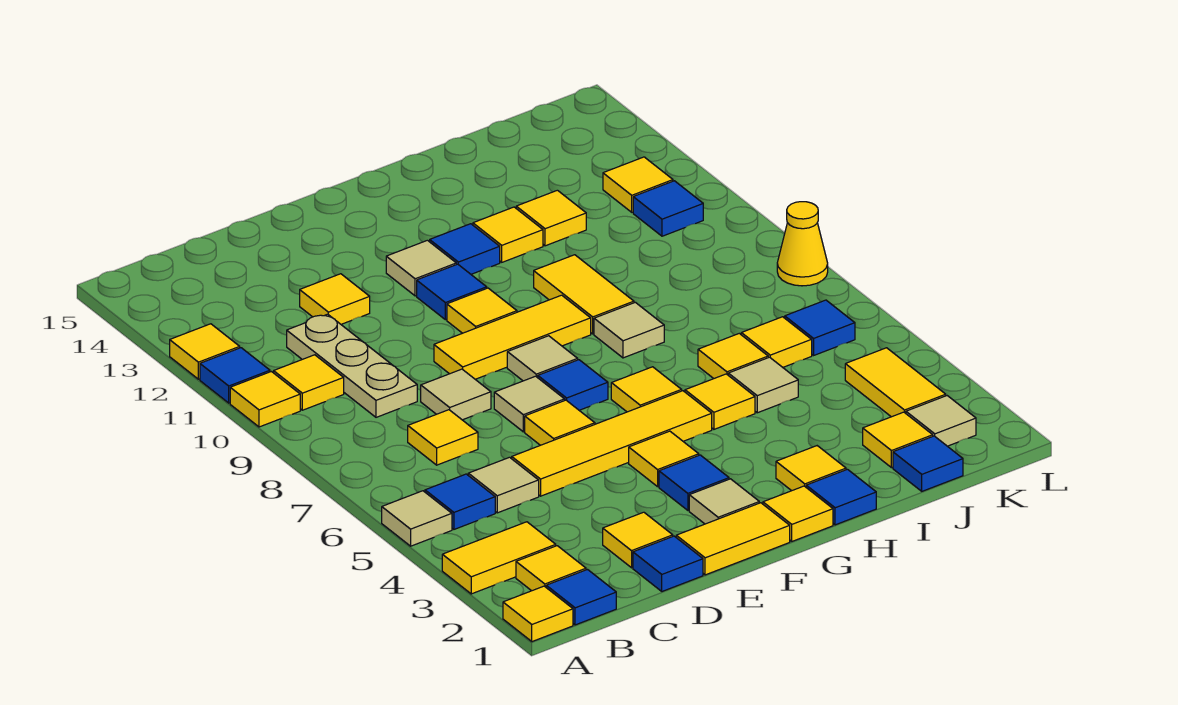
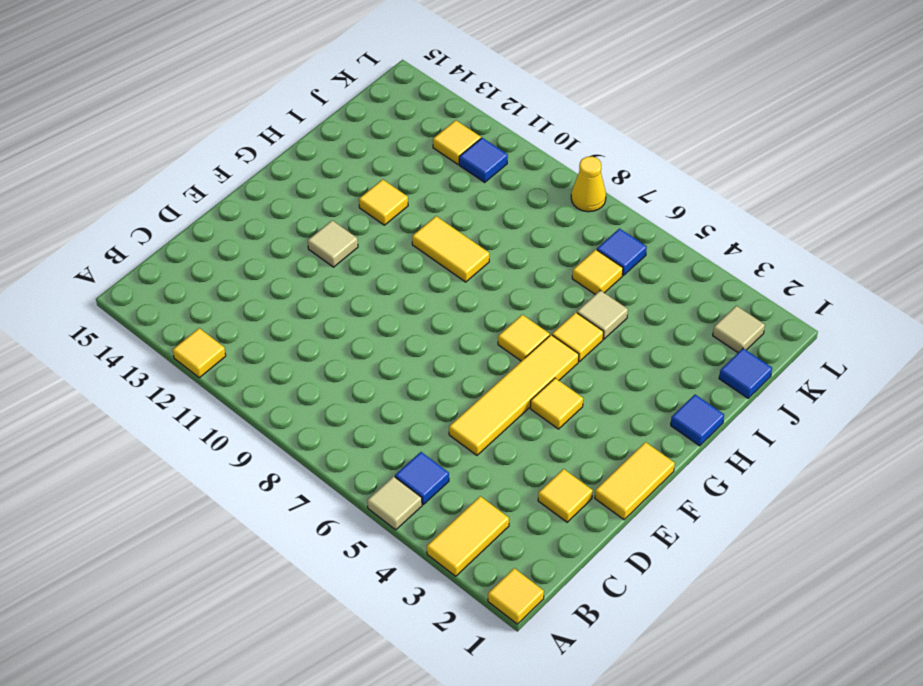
none -> yellow 1x1 tile [230,372,300,427]
none -> blue 1x1 tile [200,348,270,403]
none -> blue 1x1 tile [546,570,616,625]
none -> yellow 1x1 tile [516,546,586,591]

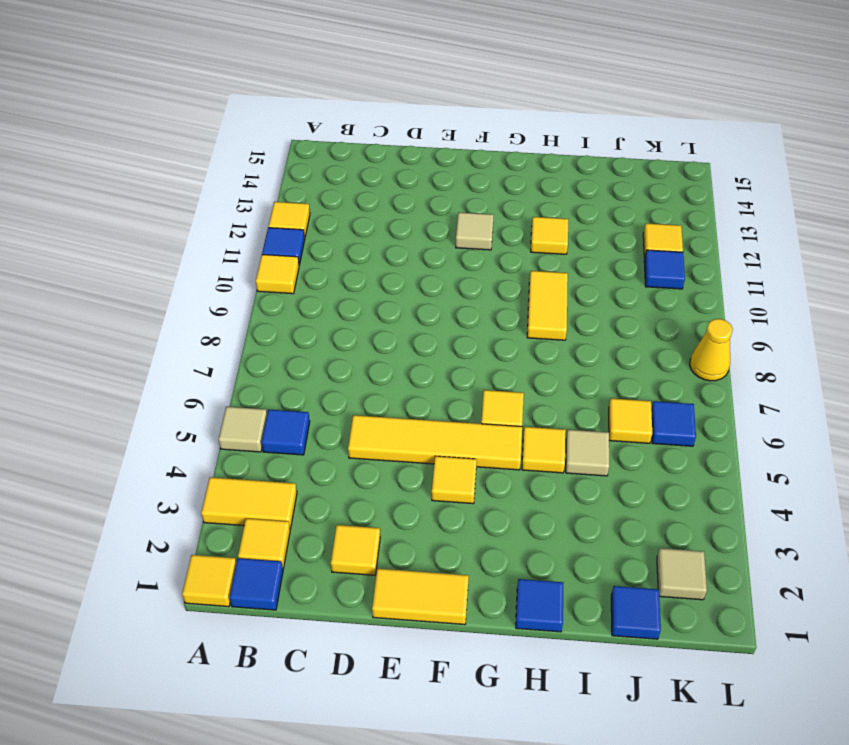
none -> yellow 1x1 tile [274,355,344,410]
none -> tan 1x1 tile [468,457,539,513]
none -> yellow 1x1 tile [408,410,478,465]
none -> tan 1x3 plate [287,314,417,417]

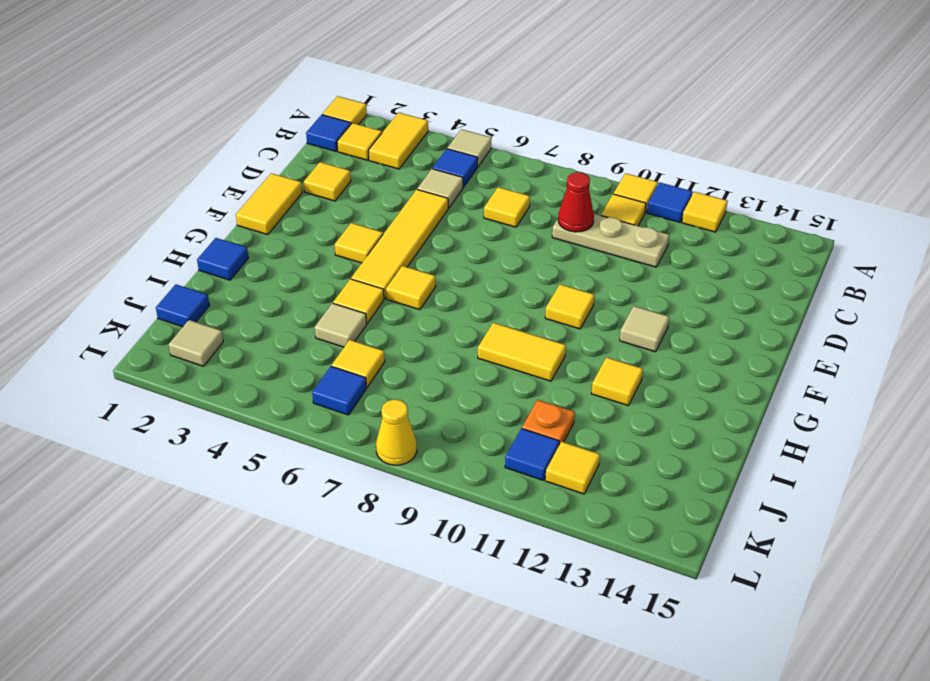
red 1x1 cone [558,172,594,232] -> none
orange 1x1 plate [522,400,575,445] -> none
none -> blue 1x1 tile [633,536,703,591]
none -> tan 1x1 tile [421,369,491,420]
none -> yellow 1x1 tile [300,274,370,324]
none -> yellow 1x1 tile [525,400,595,445]

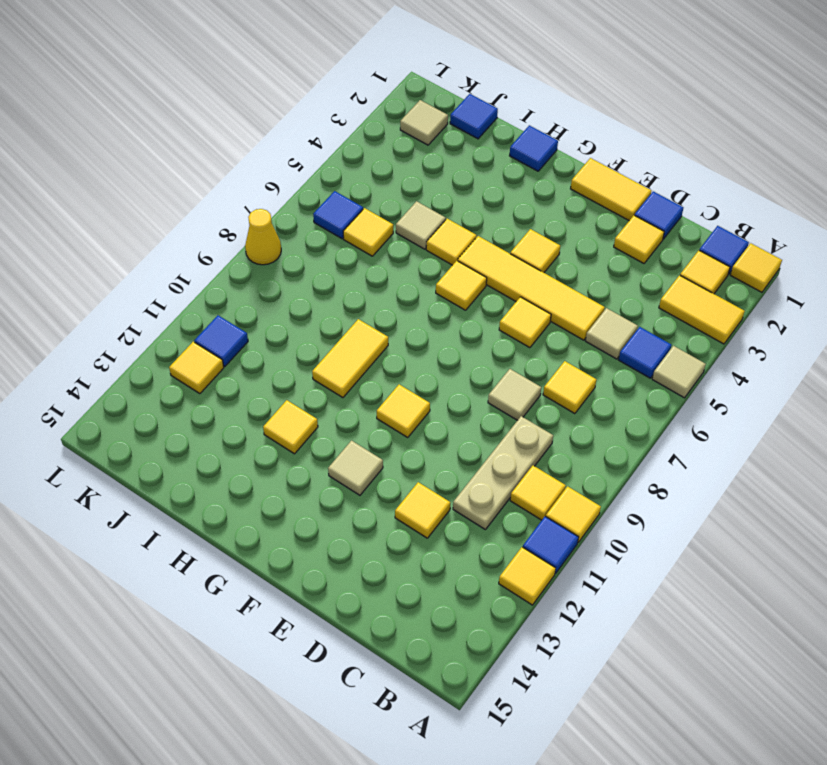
none -> tan 1x1 tile [494,376,565,432]
none -> yellow 1x3 tile [434,295,591,379]
none -> tan 1x1 tile [689,479,759,524]
none -> blue 1x1 tile [659,455,729,510]

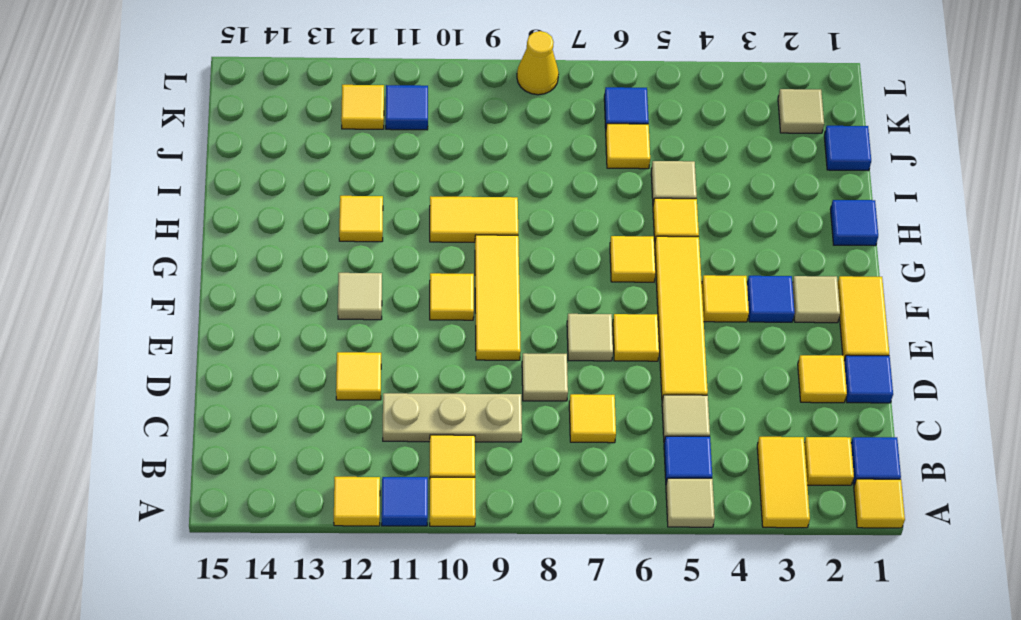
none -> blue 1x1 tile [538,360,608,410]
none -> tan 1x1 tile [507,336,578,381]
none -> blue 1x1 tile [417,264,487,320]
none -> yellow 1x1 tile [763,486,833,541]

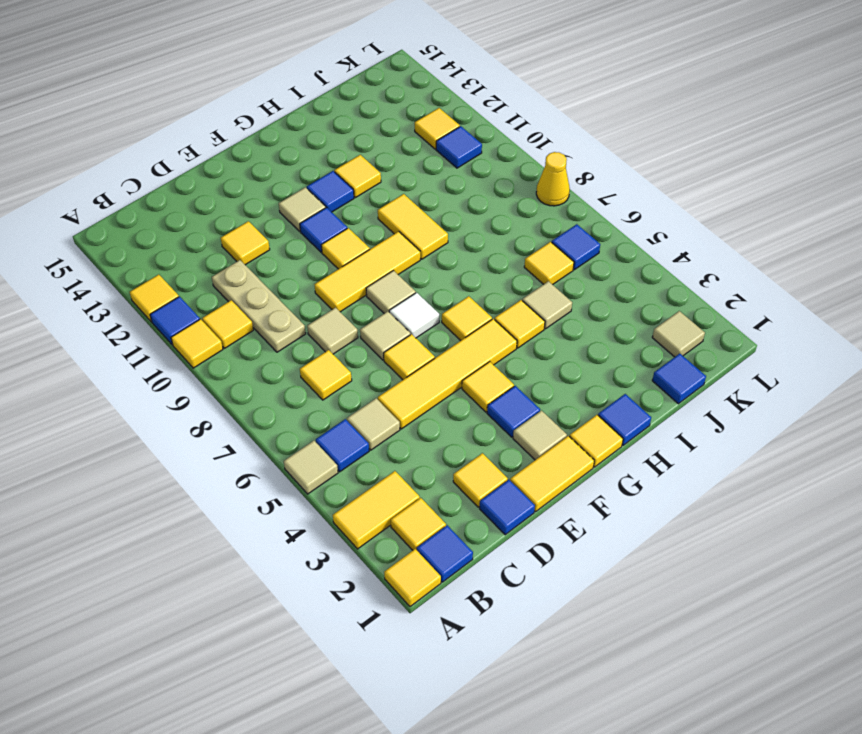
white 1x1 tile [389,293,439,338] -> blue 1x1 tile [538,360,608,410]
none -> yellow 1x1 tile [776,446,846,491]
none -> tan 1x1 tile [594,302,664,358]
none -> yellow 1x1 tile [698,333,768,379]
none -> yellow 1x1 tile [516,190,586,246]

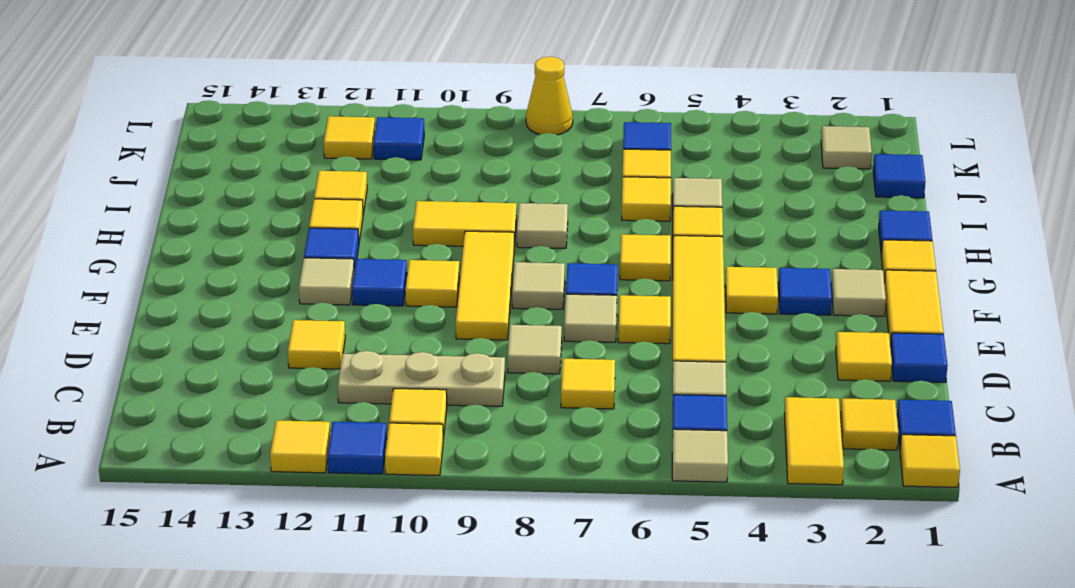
none -> yellow 1x1 tile [776,446,846,491]
none -> yellow 1x1 tile [863,412,933,468]
none -> yellow 1x2 tile [845,348,946,417]

